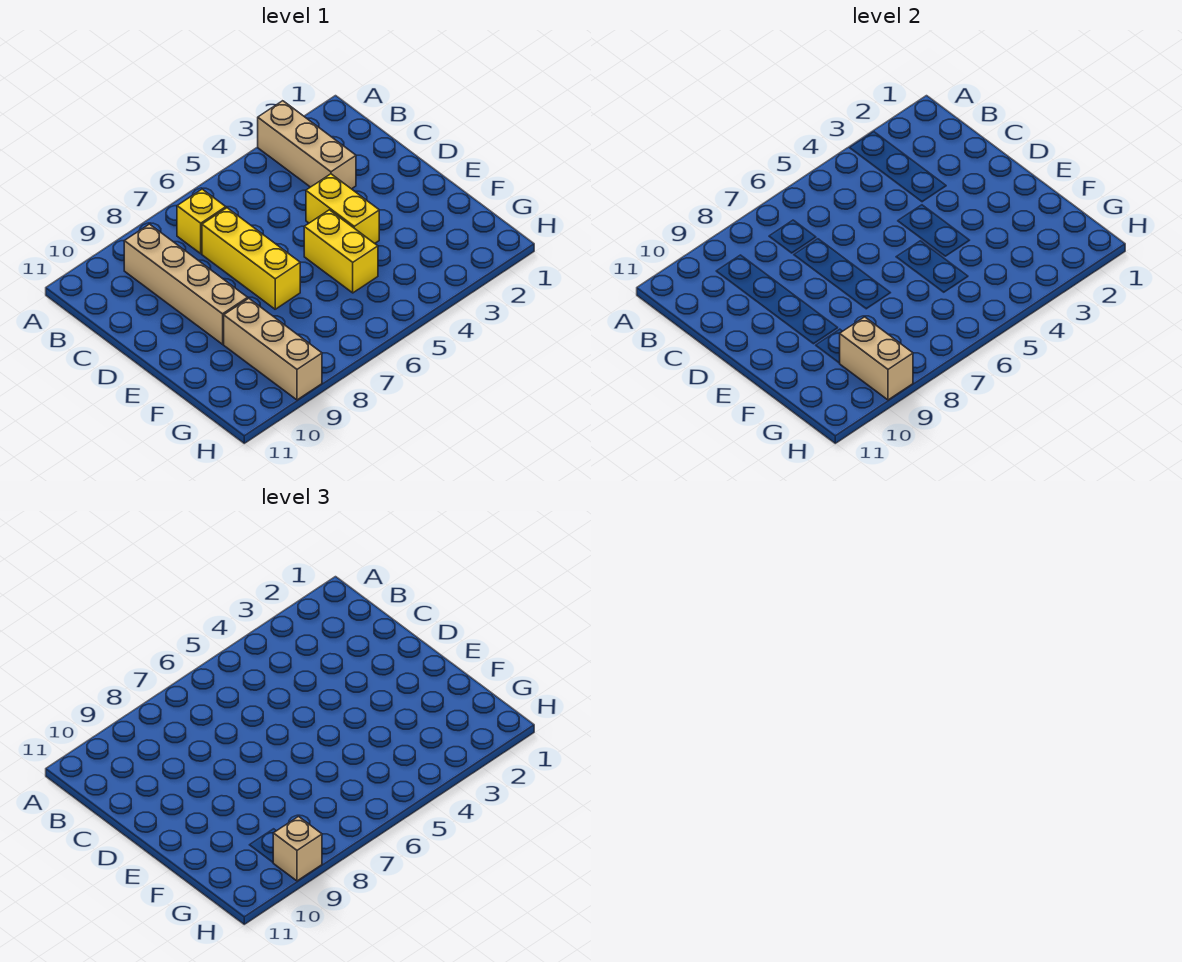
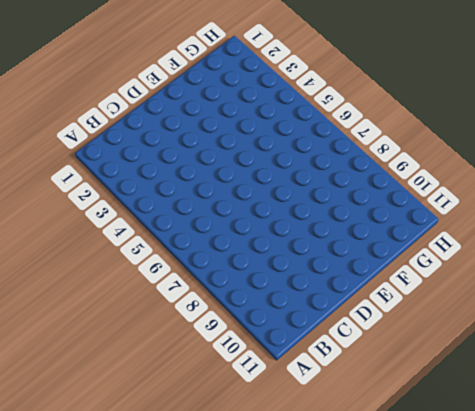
none -> tan 1x3 brick [258,101,356,189]
none -> yellow 1x1 brick [177,189,226,254]

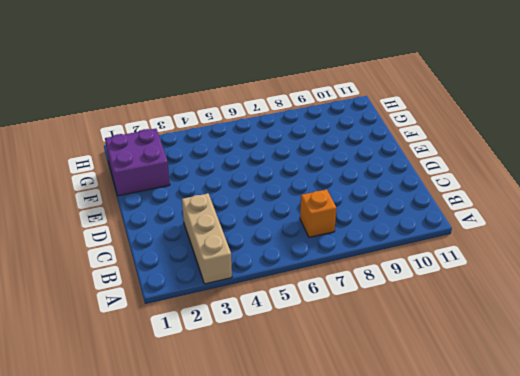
orange 1x1 brick [300,189,337,237] -> yellow 1x1 brick [177,189,226,254]
purple 2x2 brick [105,129,170,196] -> none
none -> tan 1x4 brick [124,224,248,344]
none -> yellow 1x3 brick [202,208,300,309]

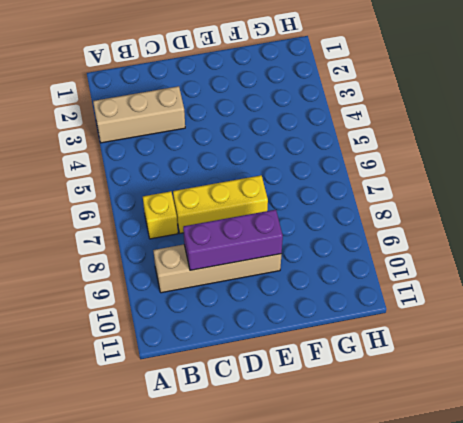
purple 1x3 brick [183,210,283,270] -> none
none -> yellow 1x2 brick [306,174,379,243]
none -> yellow 1x2 brick [304,210,378,293]

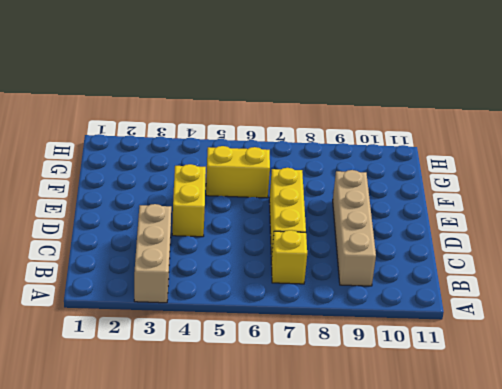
yellow 1x2 brick [206,146,270,198] -> yellow 1x2 brick turned to [304,210,378,293]
none -> tan 1x3 brick [224,298,322,400]
none -> tan 1x2 brick [840,317,913,400]

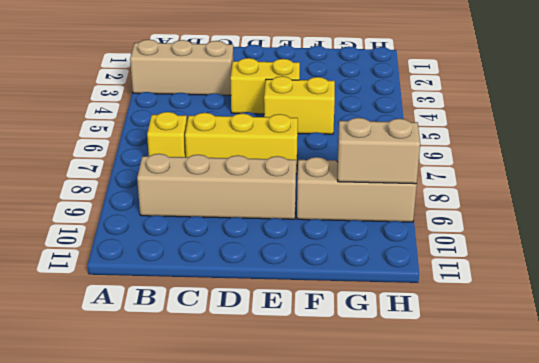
none -> tan 1x1 brick [273,817,322,881]

